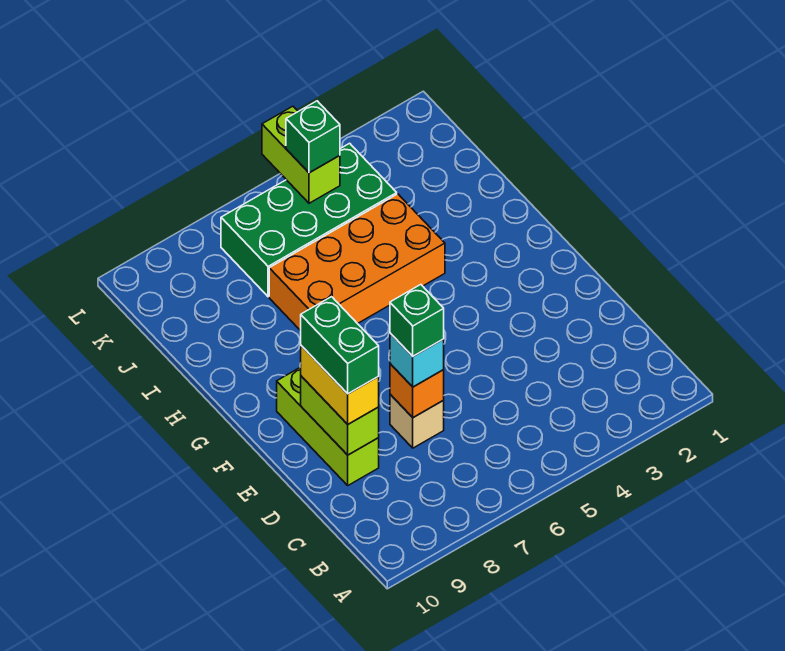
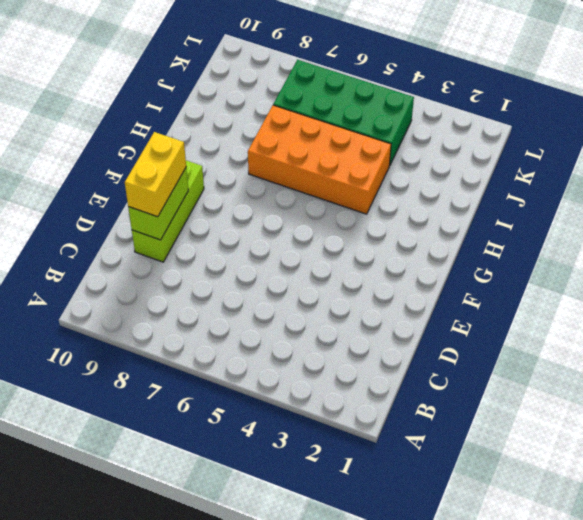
none -> tan 1x1 brick [390,394,444,448]
none -> orange 1x1 brick [390,364,444,418]
none -> lime 1x2 brick [262,106,340,203]

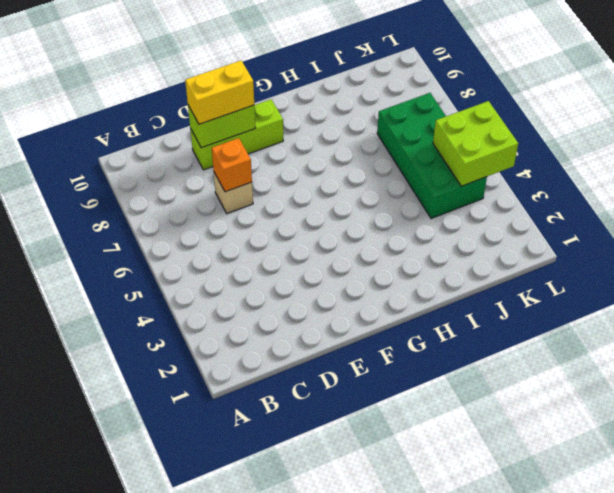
lime 2x2 brick [433,101,518,186] -> lime 1x2 brick [262,106,340,203]
none -> orange 2x4 brick [269,194,445,331]
none -> cyan 1x1 brick [390,333,444,387]
none -> green 1x1 brick [286,101,340,173]

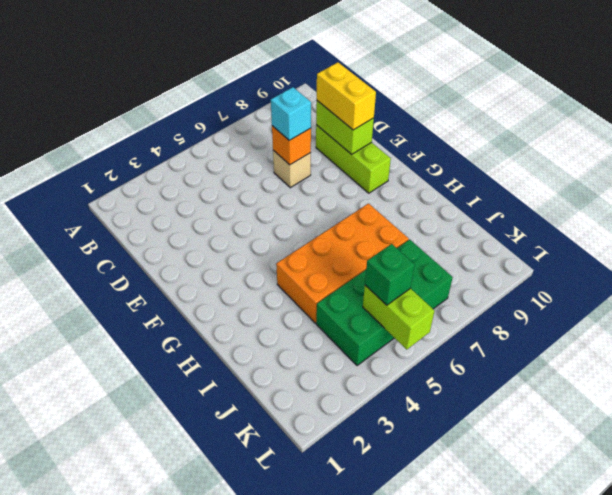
none -> green 1x1 brick [390,285,444,356]
none -> green 1x2 brick [301,297,379,394]

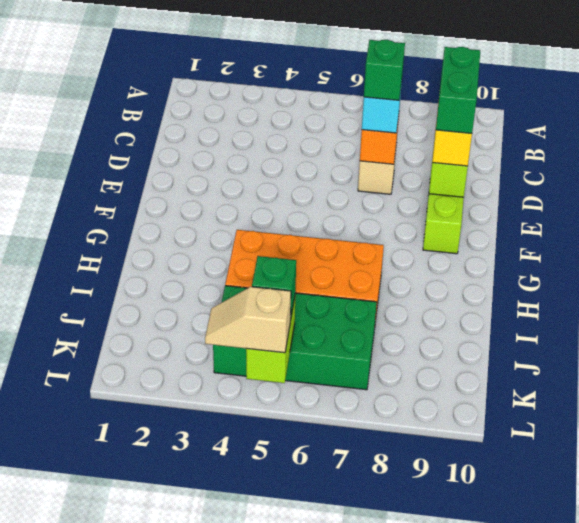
tan 1x2 slope [205,287,291,353] -> none

